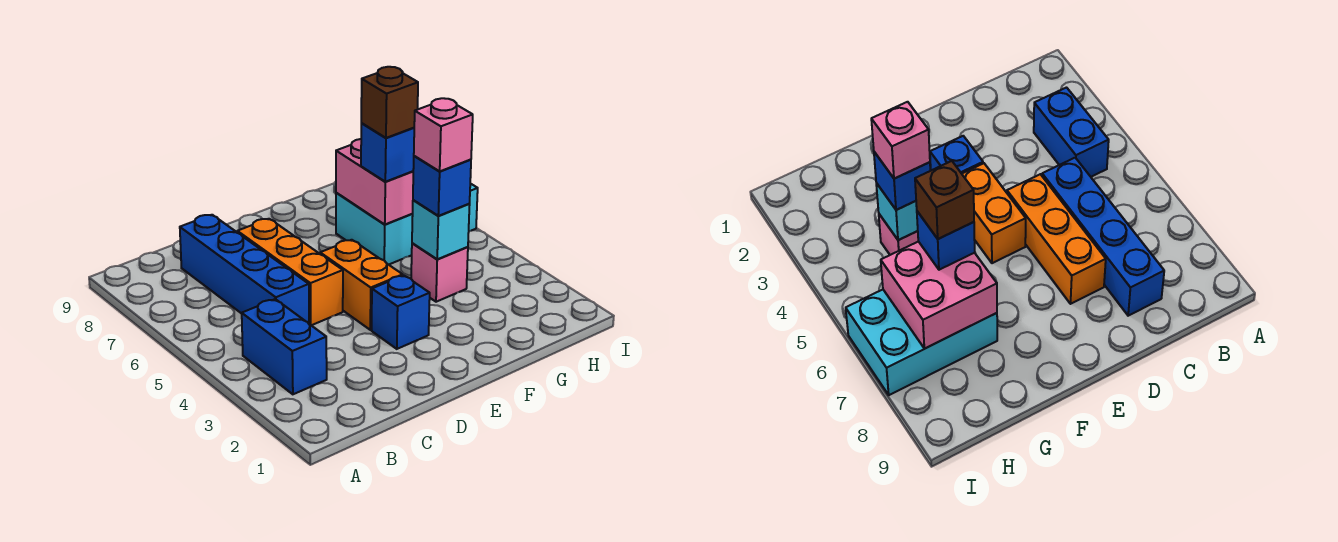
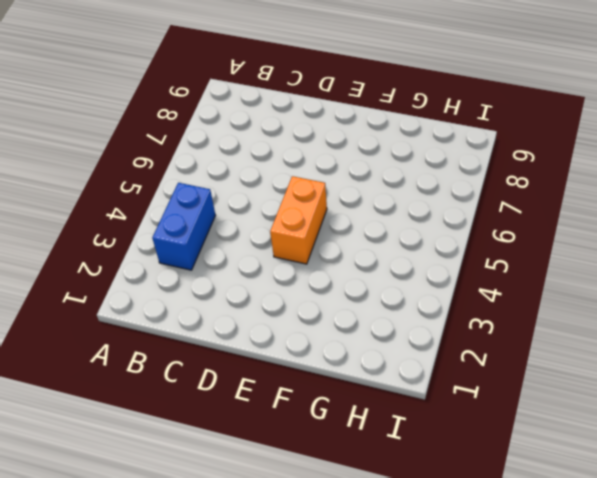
none -> blue 1x4 brick [180,215,309,323]
none -> orange 1x3 brick [237,219,343,325]
none -> blue 1x1 brick [372,275,430,349]

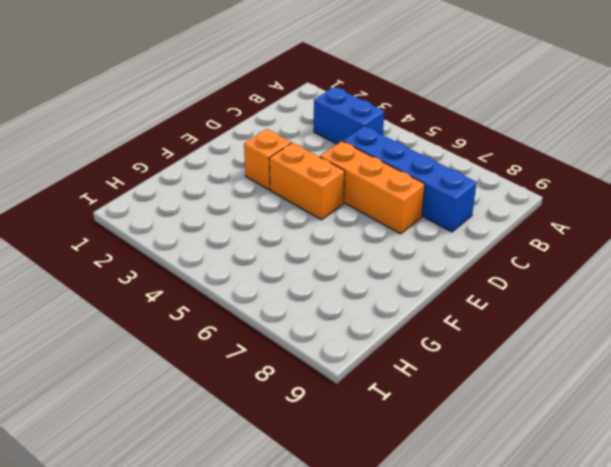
orange 1x1 brick [244,129,291,190] -> blue 1x1 brick [372,275,430,349]
none -> pink 1x1 brick [411,243,468,302]
none -> cyan 2x3 brick [336,183,478,265]
none -> cyan 1x1 brick [412,200,470,259]

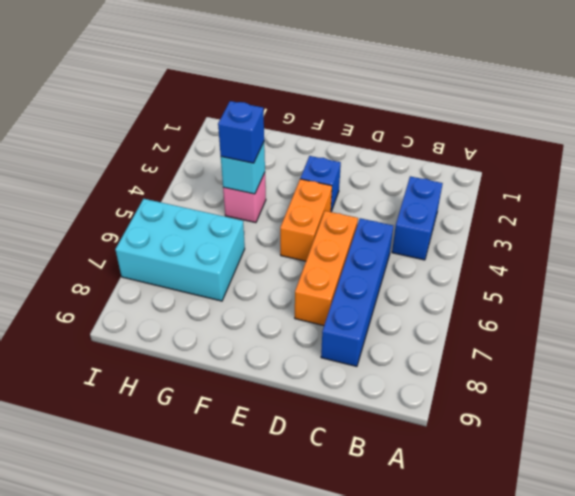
none -> pink 2x2 brick [336,139,413,224]
none -> blue 1x1 brick [361,123,414,182]
none -> pink 1x1 brick [414,98,473,171]

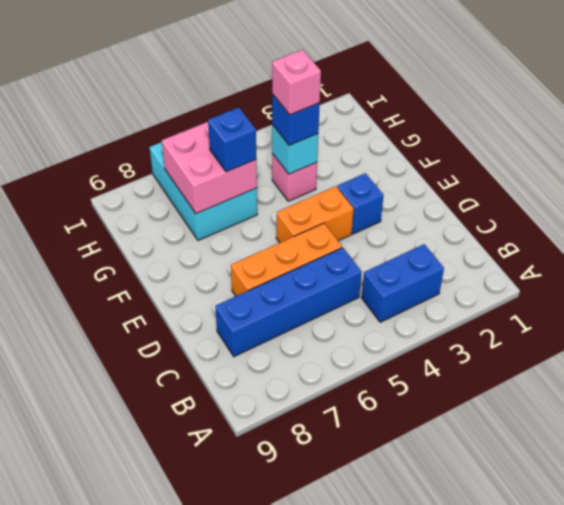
none -> brown 1x1 brick [361,67,418,138]

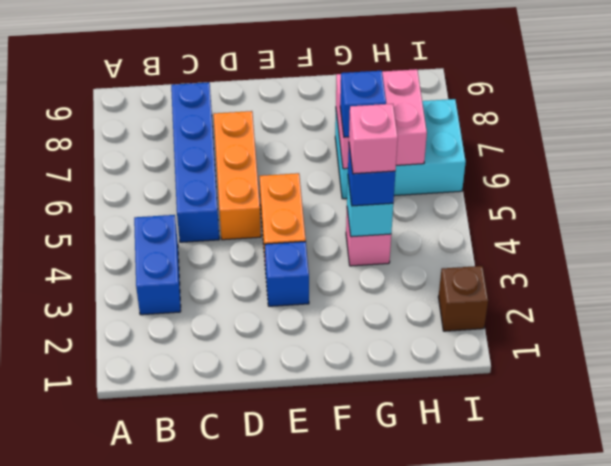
brown 1x1 brick [438,266,488,331] -> brown 1x1 brick moved to [361,67,418,138]

